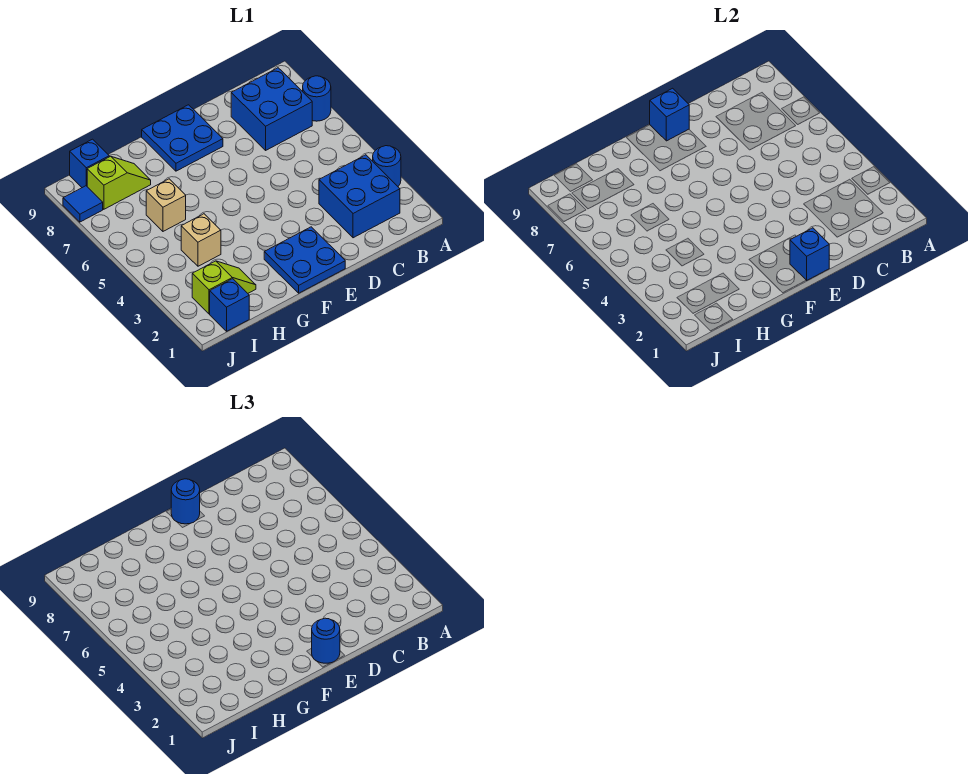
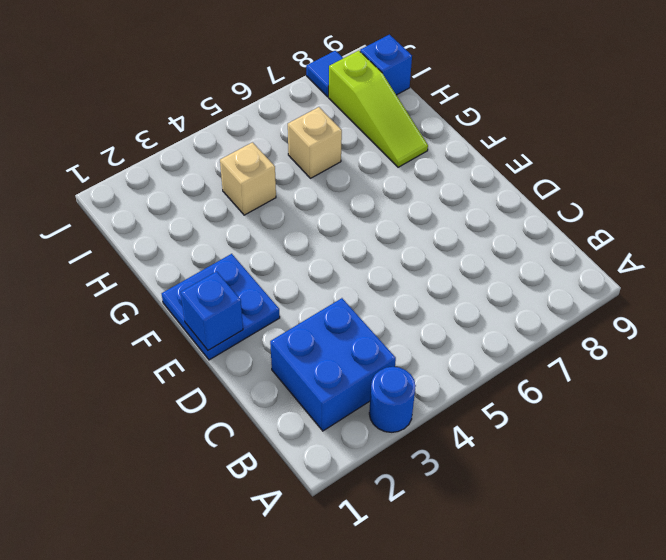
lime 1x3 slope [329,50,428,167] -> lime 1x2 slope [87,156,151,209]
none -> blue 1x1 round brick [303,76,331,121]
none -> blue 2x2 brick [231,68,312,150]
none -> blue 2x2 plate [142,105,223,171]

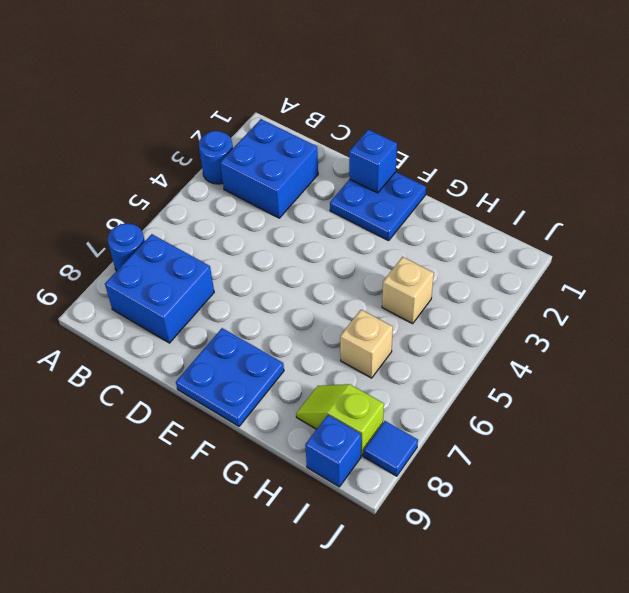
none -> lime 1x2 slope [192,261,256,314]
none -> blue 1x1 brick [210,279,249,331]
none -> blue 1x1 brick [650,88,689,141]

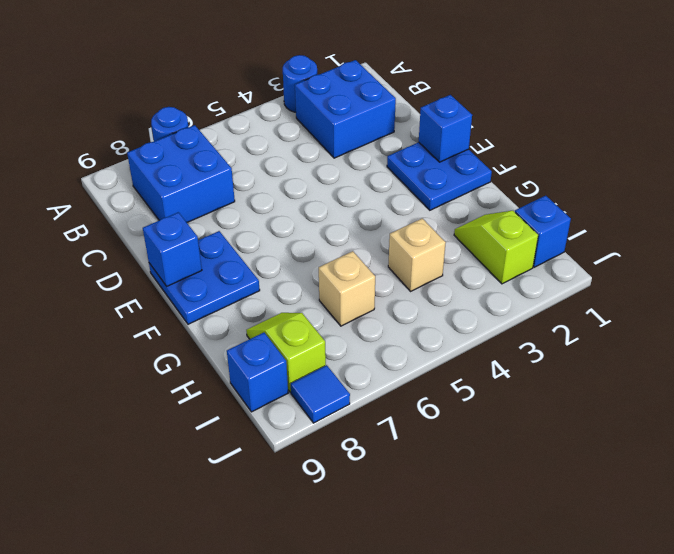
none -> blue 1x1 round brick [312,618,340,663]
none -> blue 1x1 round brick [171,479,200,524]

